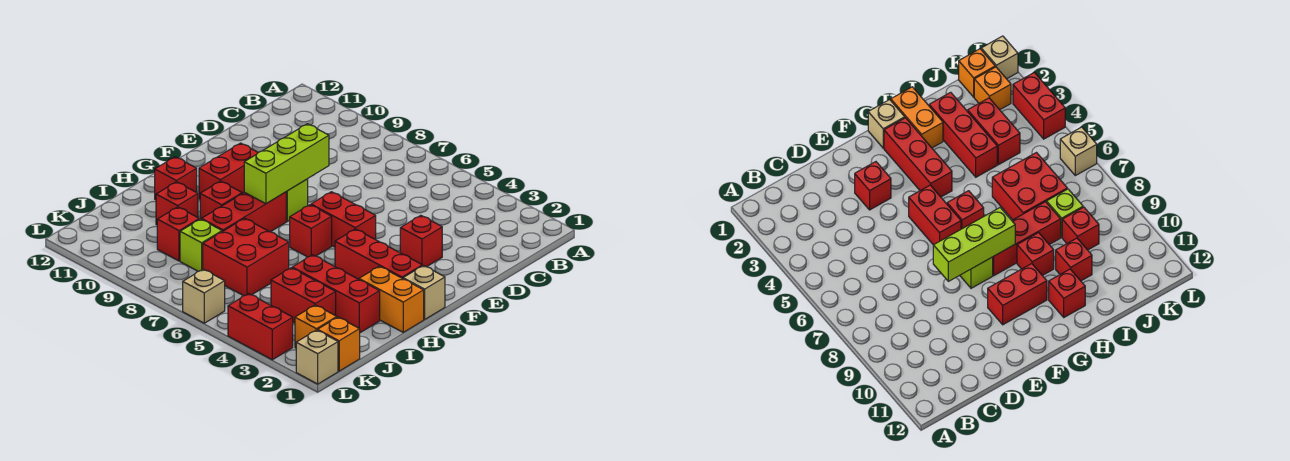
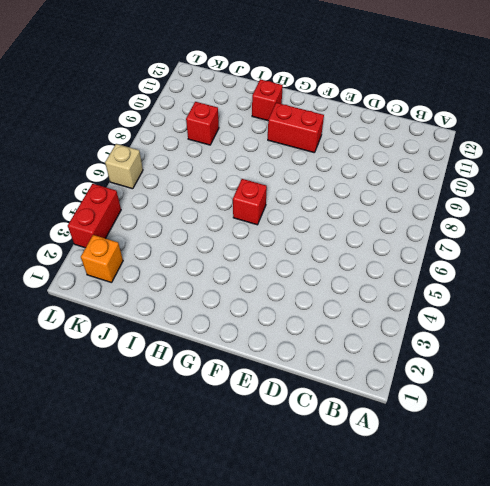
none -> red 1x1 brick [400,215,442,267]
none -> red 1x2 brick [311,192,376,247]
none -> lime 1x1 brick [286,179,308,221]

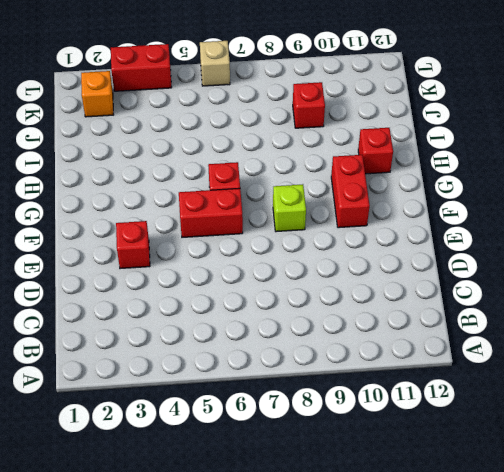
none -> tan 1x1 brick [403,266,445,319]
none -> red 1x3 brick [335,229,422,279]
none -> red 1x3 brick [201,192,286,232]

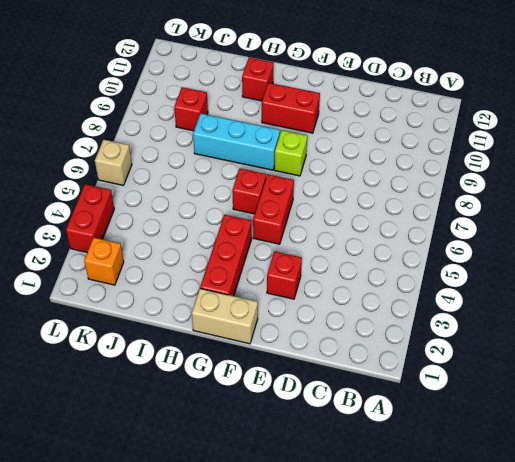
tan 1x2 brick [192,289,258,344] -> tan 1x1 brick [403,266,445,319]
cyan 1x3 brick [193,114,280,170] -> red 1x3 brick [201,192,286,232]
none -> orange 1x2 brick [359,266,424,332]
none -> red 1x1 brick [200,181,242,219]
none -> red 1x3 brick [292,255,380,333]

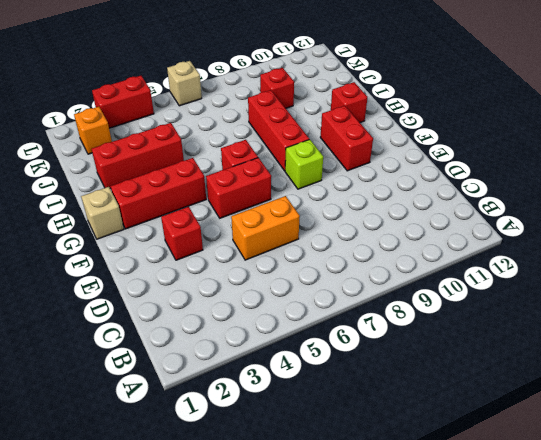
orange 1x2 brick [231,196,300,260] -> orange 1x2 brick moved to [359,266,424,332]
none -> red 1x1 brick [200,181,242,219]
none -> red 2x2 brick [203,218,289,296]
none -> red 1x1 brick [156,182,198,225]

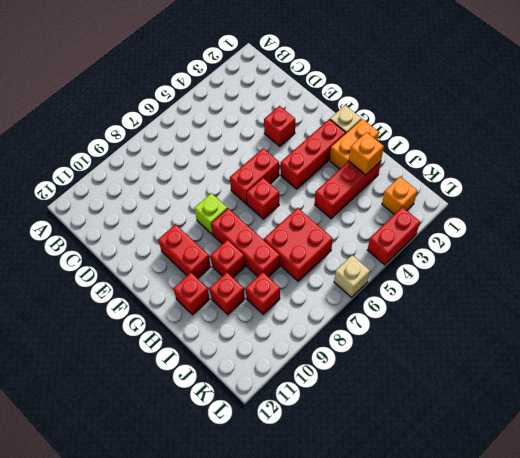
orange 1x1 brick [349,132,384,175] -> orange 1x1 brick moved to [318,317,360,371]
none -> red 1x2 brick [271,268,336,323]
none -> lime 1x1 brick [180,219,222,271]
none -> tan 1x1 brick [296,330,338,384]

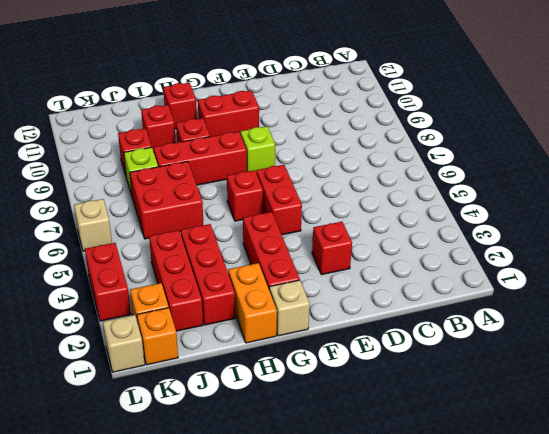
red 1x3 brick [149,230,203,331] -> red 1x2 brick [271,268,336,323]
none -> lime 1x3 brick [244,124,329,204]

